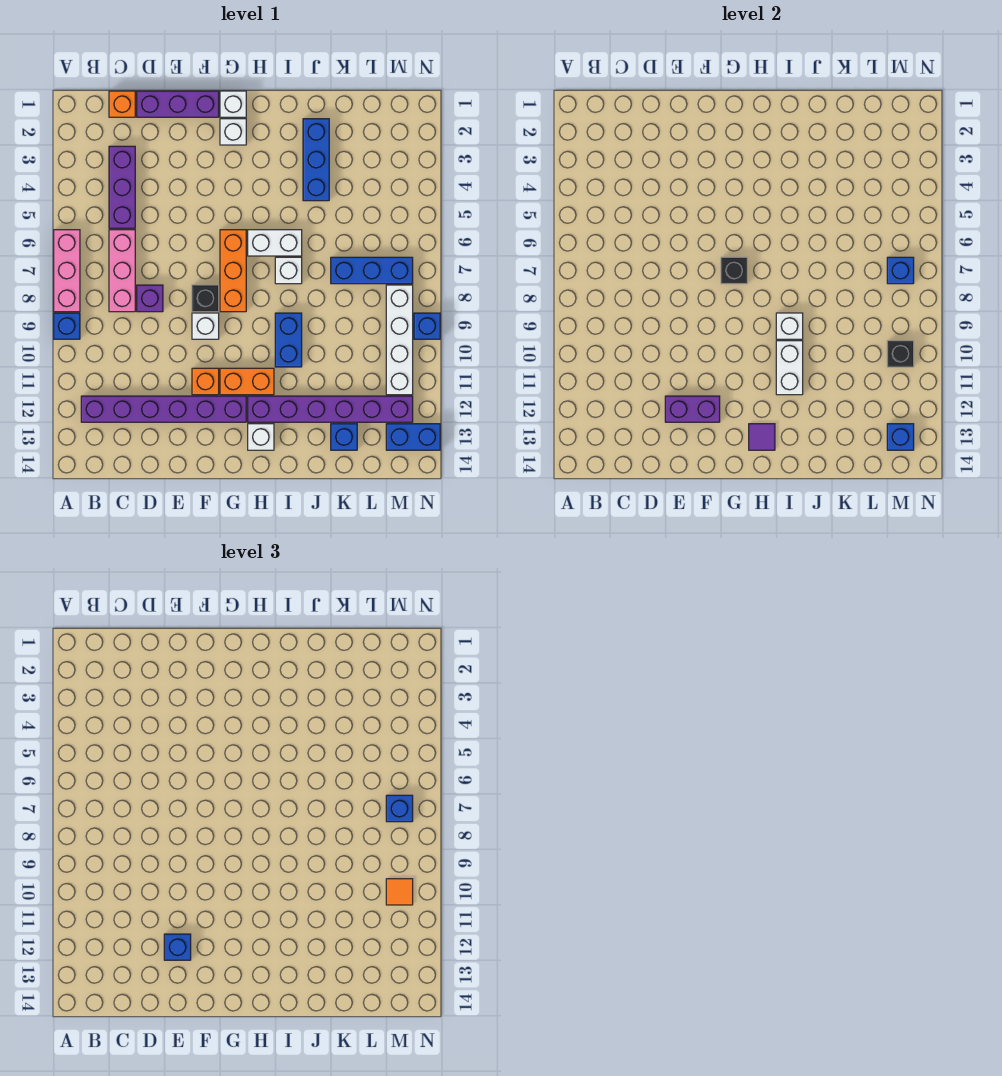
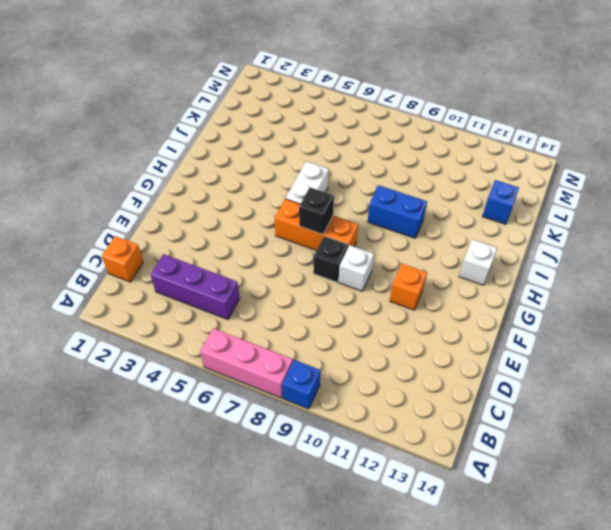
none -> purple 1x6 brick [81,396,246,422]
none -> pink 1x3 brick [109,230,135,312]
none -> purple 1x3 brick [137,91,219,117]
none -> purple 1x1 brick [137,285,163,312]

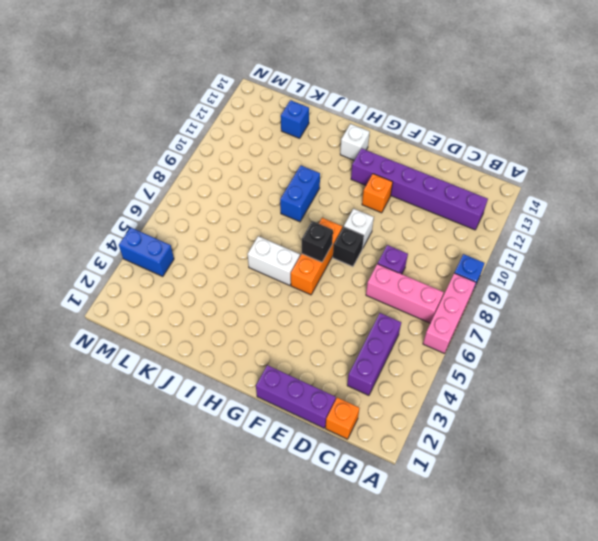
pink 1x3 brick [366,264,444,323] -> pink 1x3 brick turned to [109,230,135,312]
blue 1x2 brick [119,227,174,276] -> blue 1x2 brick moved to [386,424,440,450]
none -> white 1x1 brick [220,91,246,117]
none -> white 1x1 brick [220,119,246,145]
none -> orange 1x2 brick [220,368,274,395]
none -> purple 1x6 brick [248,396,413,422]

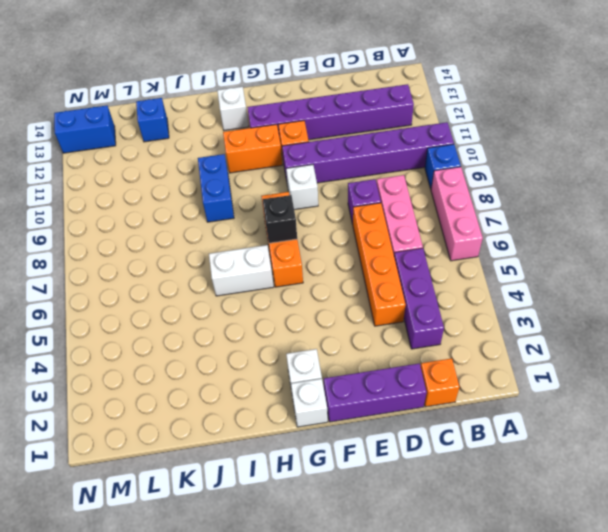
purple 1x6 brick [282,122,454,186] -> purple 1x6 brick moved to [248,396,413,422]
orange 1x4 brick [353,203,406,326] -> none
none -> black 1x1 brick [192,285,219,312]
none -> white 1x1 brick [275,257,302,284]
none -> blue 1x3 brick [303,119,329,201]
none -> blue 1x3 brick [331,257,413,284]

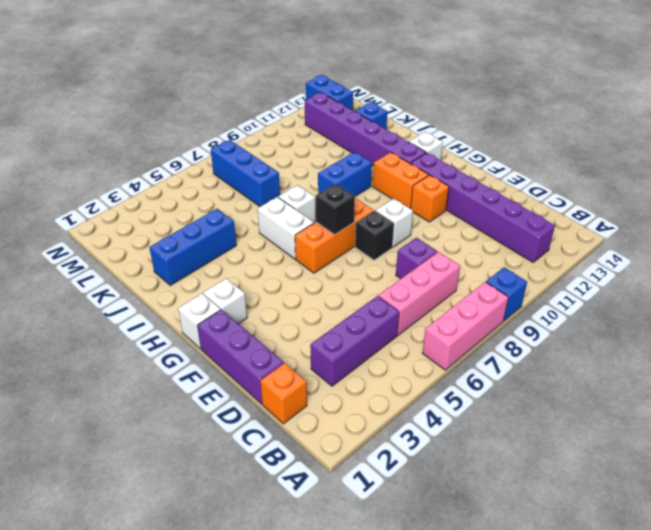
none -> white 1x4 brick [386,285,413,395]
none -> blue 1x1 brick [414,313,440,339]
none -> purple 1x2 brick [665,396,720,422]
none -> purple 1x1 tile [749,424,775,450]

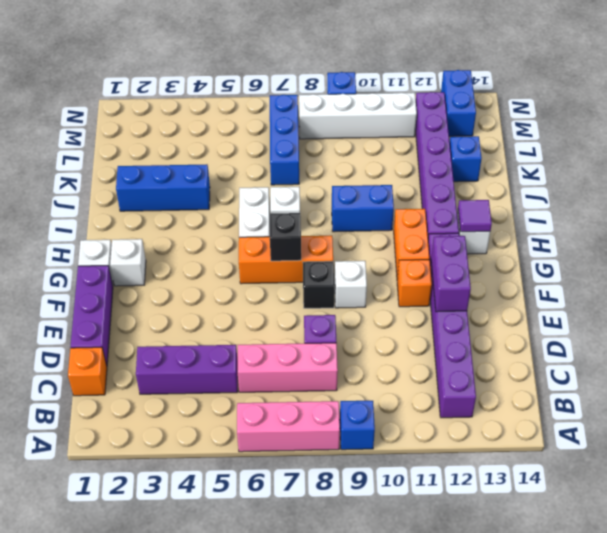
none -> white 1x1 brick [776,313,803,339]
none -> white 1x2 brick [776,341,803,395]
none -> blue 1x1 brick [887,257,914,284]
none -> black 1x1 brick [887,341,914,367]

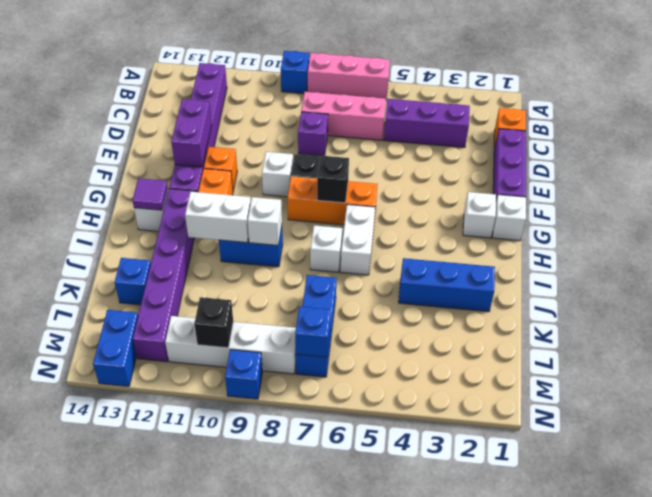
none -> blue 1x1 brick [887,424,914,450]
none -> blue 1x1 brick [164,934,191,960]
none -> blue 1x1 brick [386,795,413,822]
none -> orange 1x1 tile [386,879,413,905]

